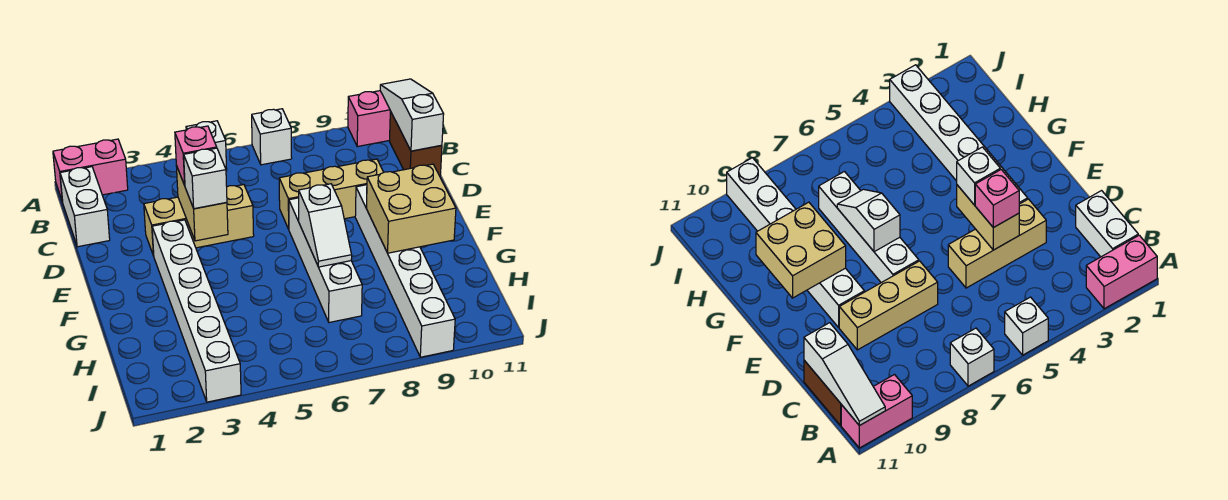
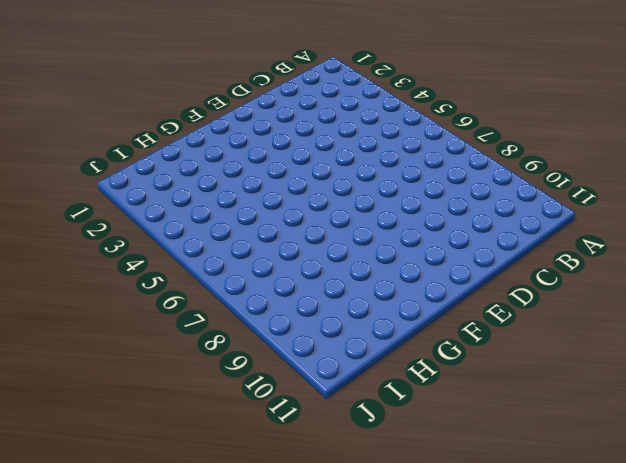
none -> pink 1x2 brick [53,139,128,202]
none -> white 1x1 brick [186,121,227,171]
none -> white 1x1 brick [252,109,292,165]

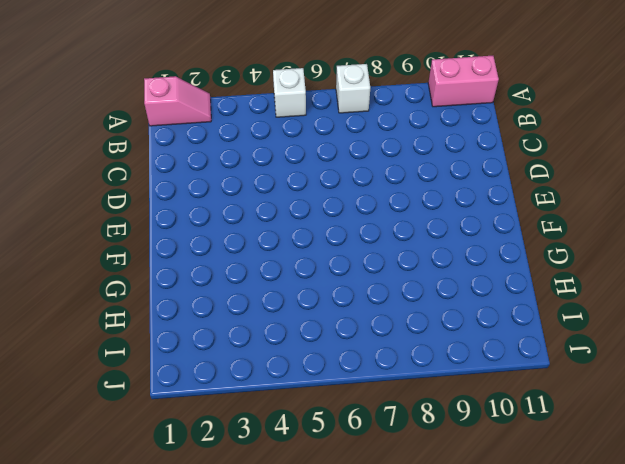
pink 1x2 slope [144,76,211,126] -> pink 1x2 brick [53,139,128,202]
none -> white 1x2 brick [60,167,110,247]
none -> brown 1x2 brick [390,111,442,176]
none -> tan 1x3 brick [144,185,254,256]

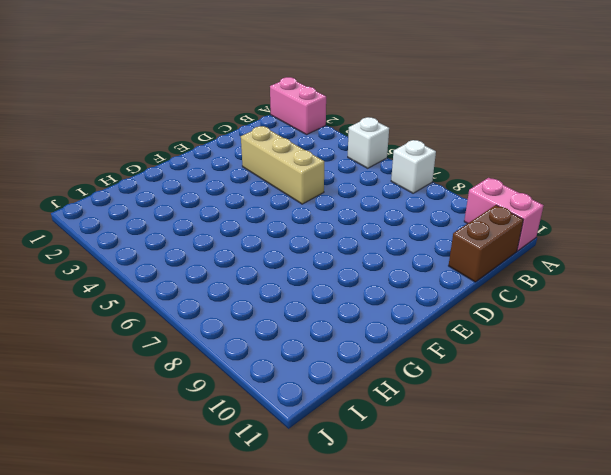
none -> white 1x2 brick [60,167,110,247]
none -> tan 1x3 brick [279,159,384,229]
none -> white 1x6 brick [152,220,241,402]

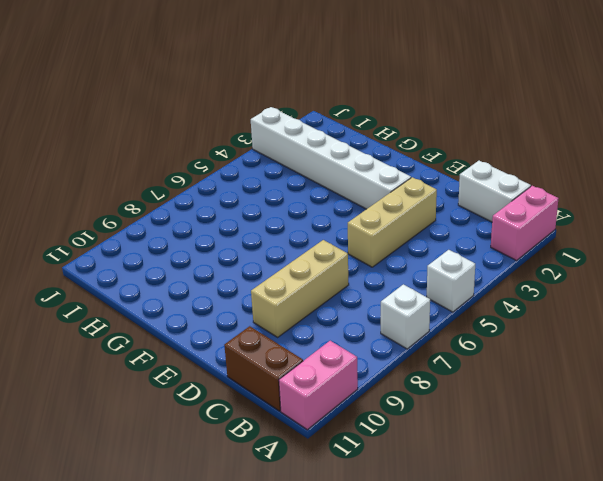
none -> white 1x4 brick [289,198,362,322]
none -> white 1x6 brick [355,185,455,357]
none -> white 1x3 slope [380,79,444,151]

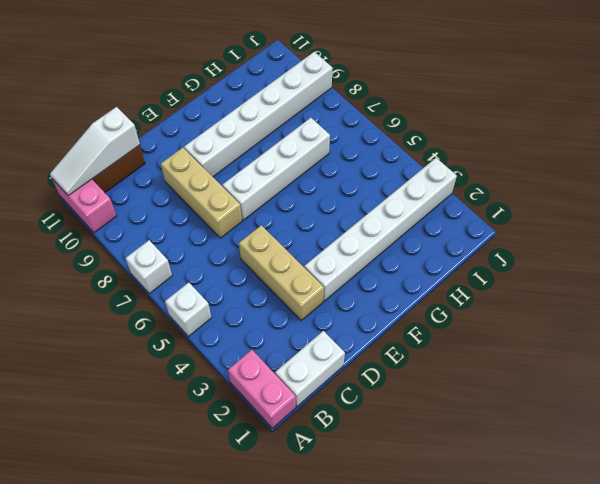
none -> tan 1x2 brick [176,166,228,241]
none -> white 1x2 slope [299,184,352,267]
none -> tan 2x2 brick [367,164,456,253]

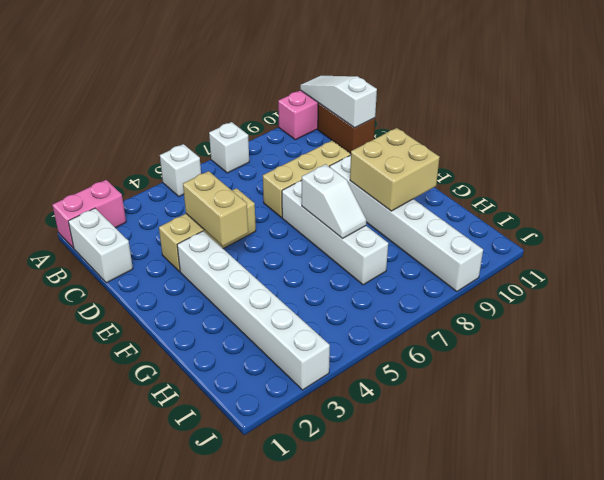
none -> pink 1x1 brick [175,126,217,185]
none -> white 1x1 brick [184,148,227,209]

